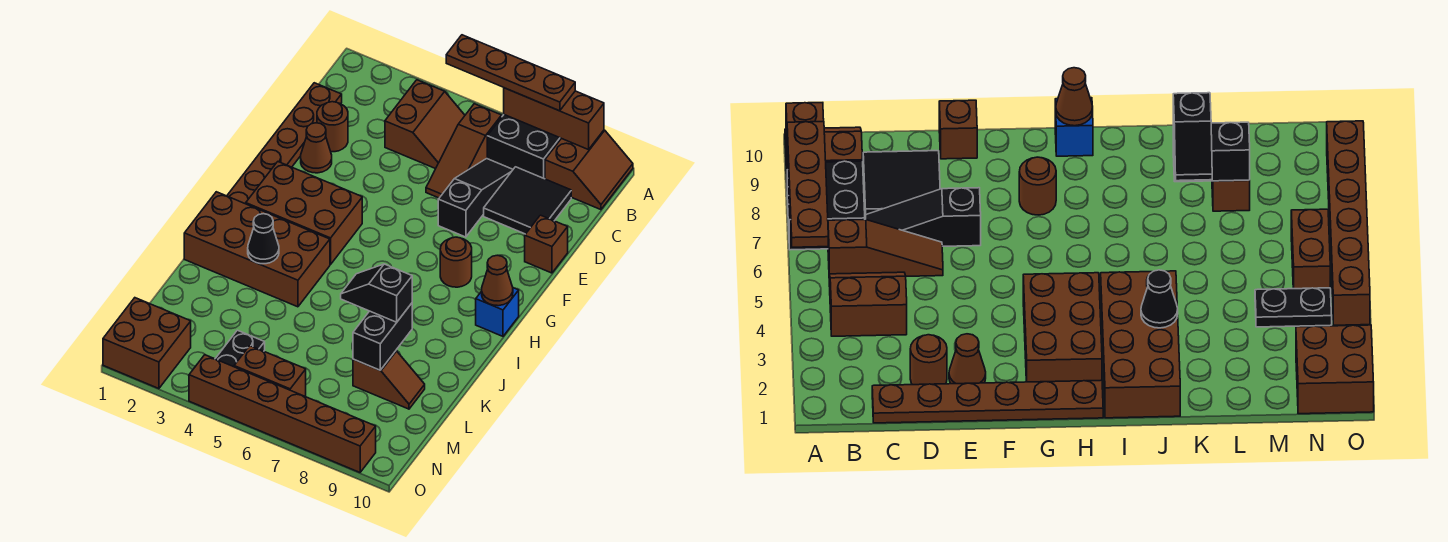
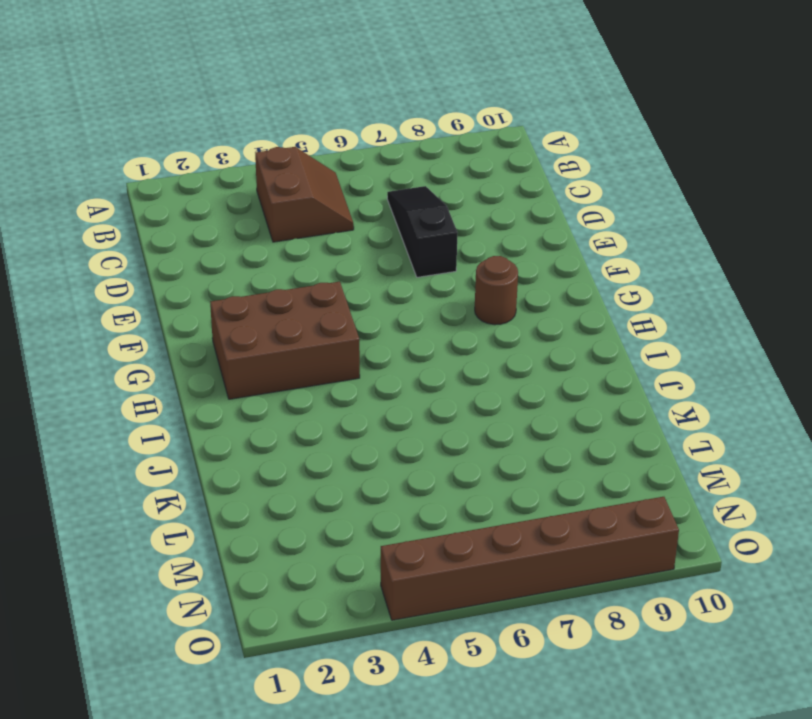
none -> black 2x2 brick [487,115,561,179]
none -> brown 2x2 slope [545,130,633,210]
none -> brown 1x3 slope [426,104,502,198]

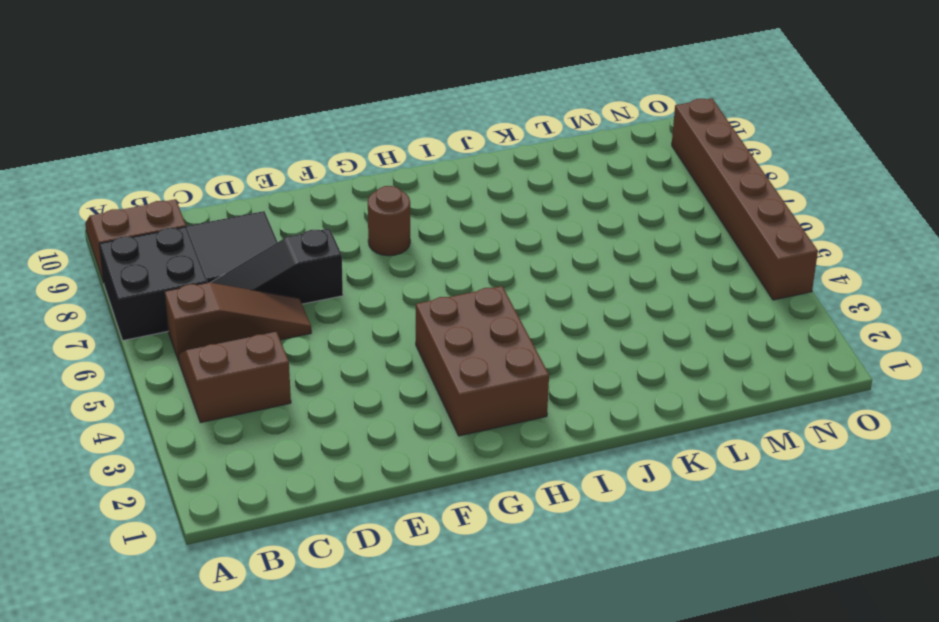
none -> brown 1x6 plate [227,83,342,204]
none -> brown 1x1 round brick [317,102,348,152]
none -> brown 1x1 cone [301,123,332,173]

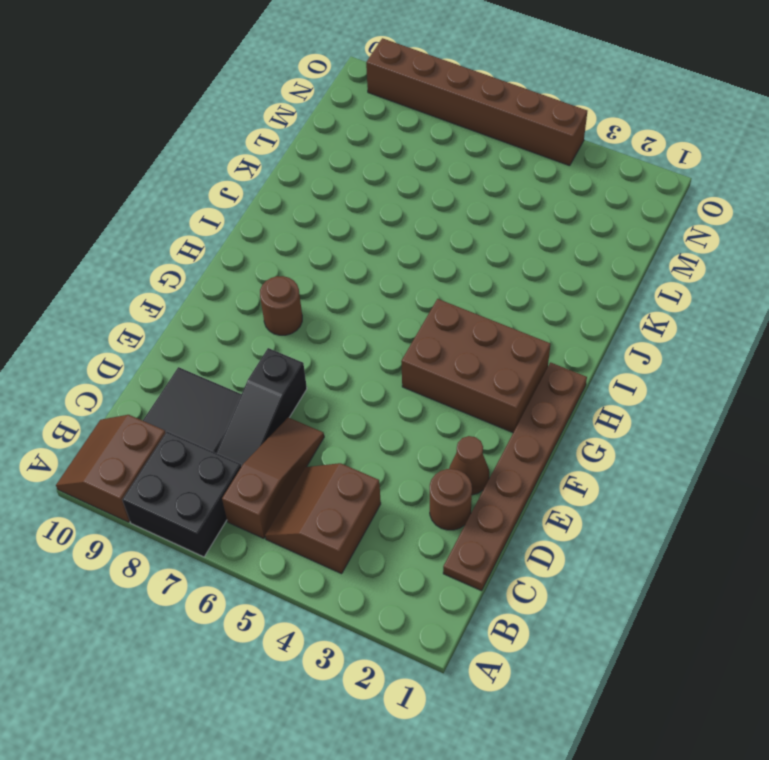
none -> brown 1x1 brick [525,215,568,273]
none -> blue 1x1 brick [476,288,519,336]
none -> brown 2x4 brick [184,192,330,307]

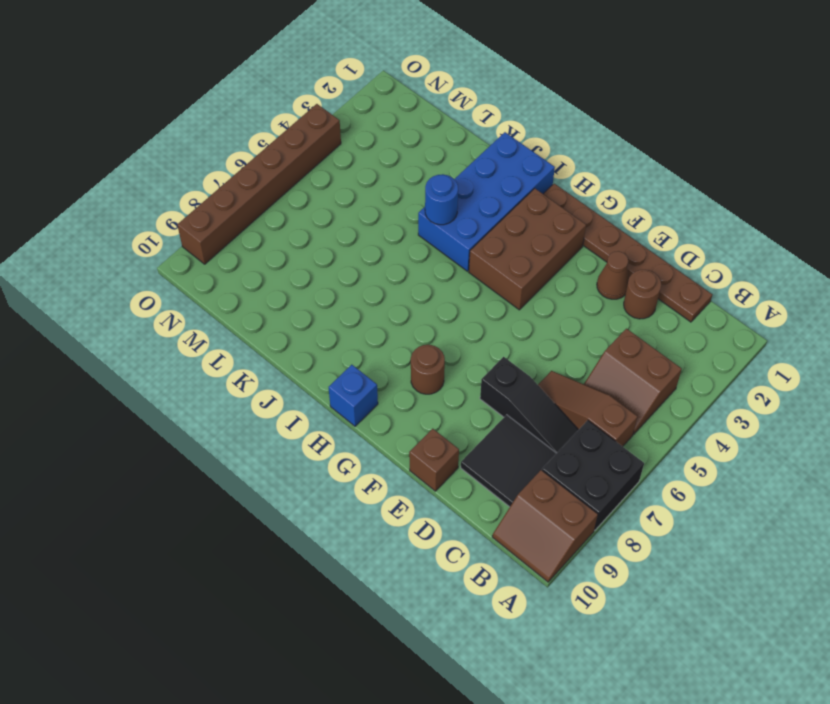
blue 2x4 brick [418,132,555,271] -> brown 2x4 brick [184,192,330,307]
blue 1x1 round brick [425,174,458,225] -> none
none -> brown 1x2 slope [353,351,425,409]
none -> black 1x2 plate [215,330,265,367]
none -> brown 2x2 brick [103,298,191,389]

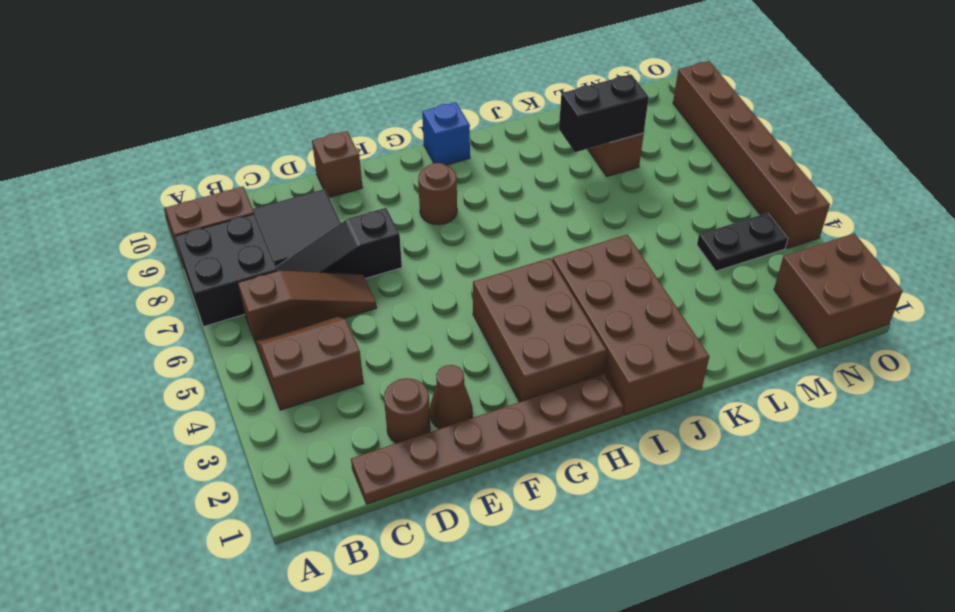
none -> brown 1x2 brick [234,346,306,396]
none -> brown 1x3 brick [504,88,604,150]
none -> brown 1x1 cone [482,255,513,306]

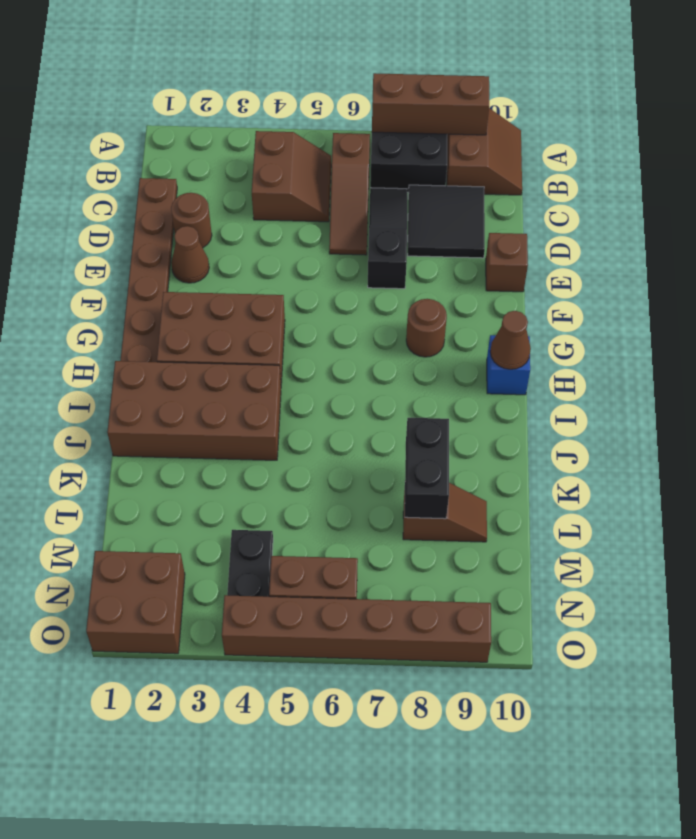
none -> black 1x1 cone [248,214,279,264]
none -> brown 1x4 plate [446,35,575,111]
none -> black 1x2 slope [341,264,412,322]

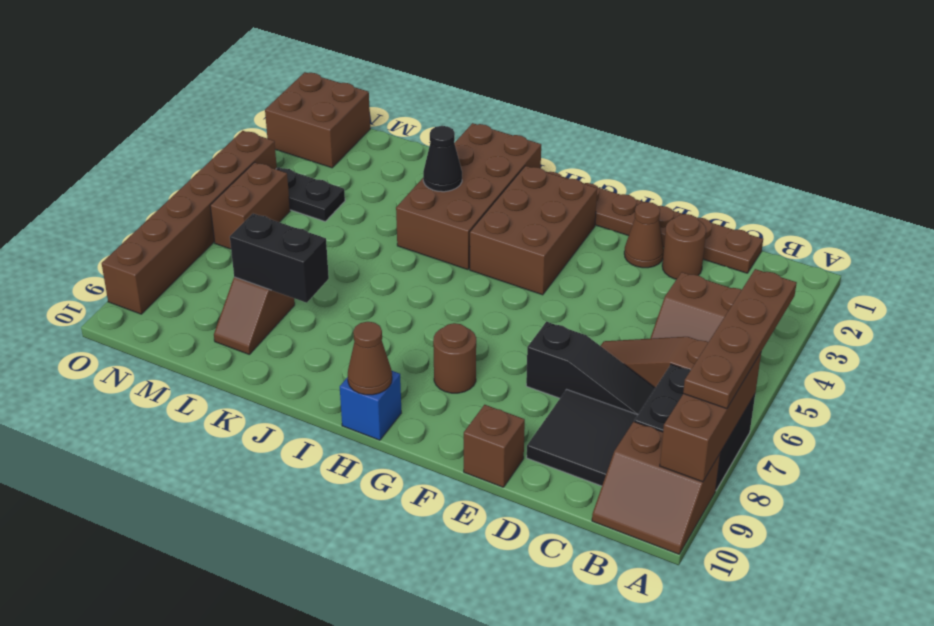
none -> black 1x2 slope [341,264,412,322]

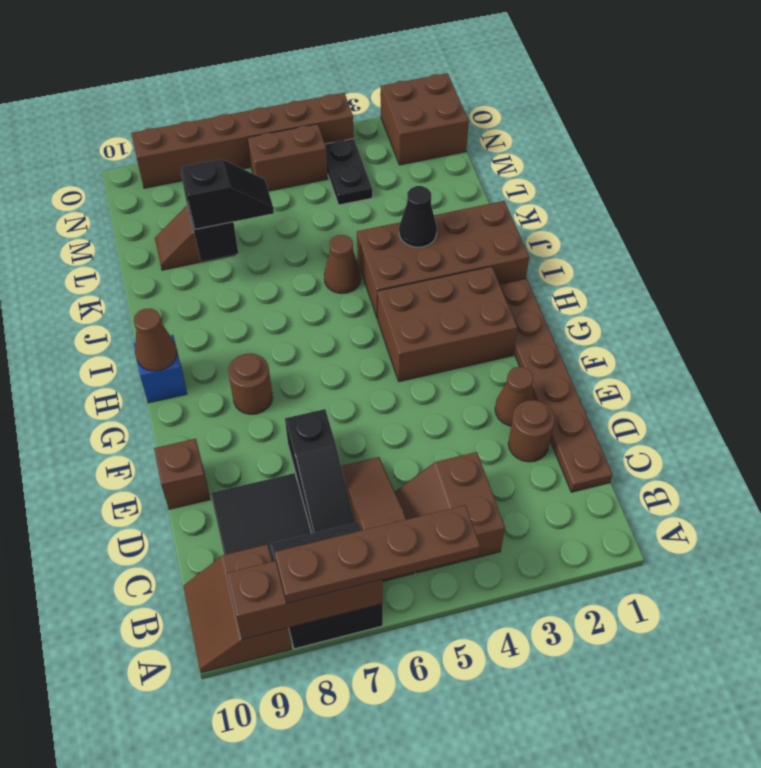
brown 1x1 cone [324,235,361,293] -> none

